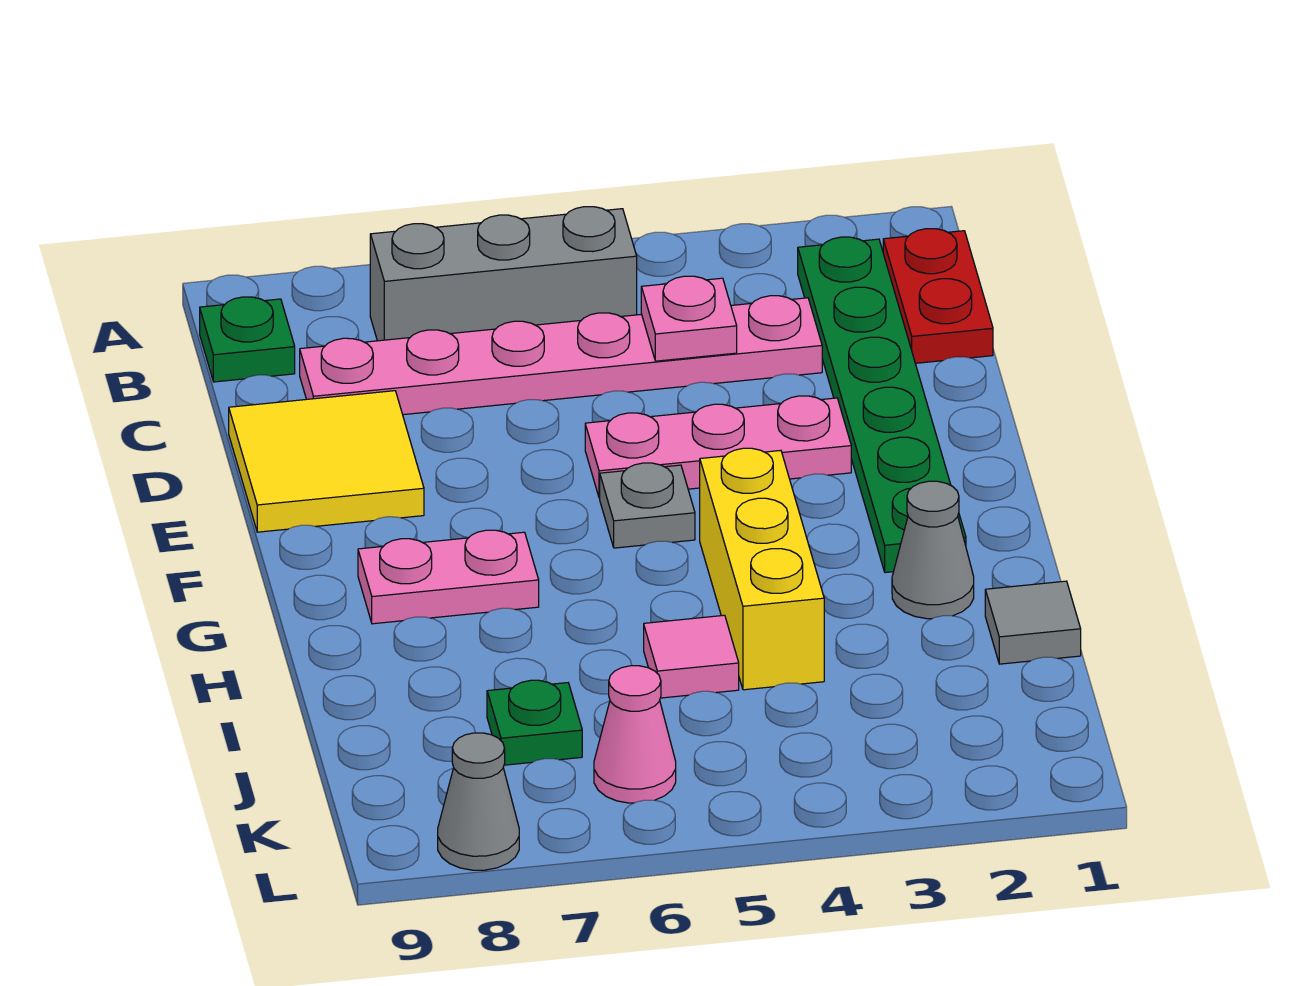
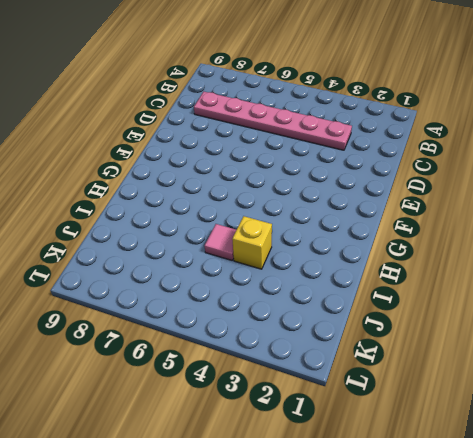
yellow 1x1 brick [232,216,272,269] -> yellow 1x3 brick [700,448,824,690]
none -> red 1x2 plate [883,229,993,363]
none -> green 1x6 plate [798,237,966,573]
none -> grey 1x3 brick [370,207,637,341]

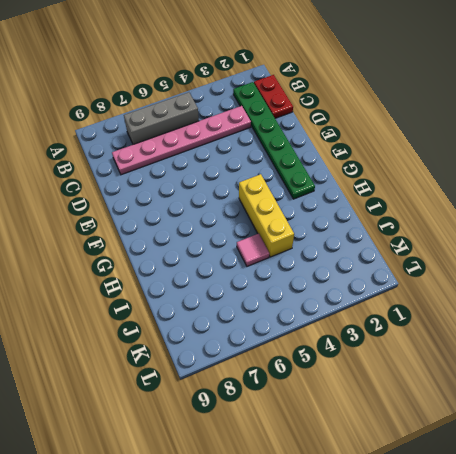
none -> green 1x1 plate [200,297,295,382]
none -> yellow 2x2 tile [229,391,424,532]
none -> pink 1x3 plate [585,396,851,498]

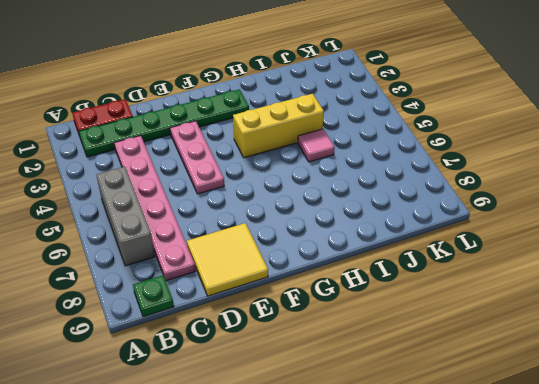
none -> grey 1x1 plate [600,463,695,548]
none -> pink 1x2 plate [358,530,539,624]
none -> grey 1x1 cone [892,481,974,619]

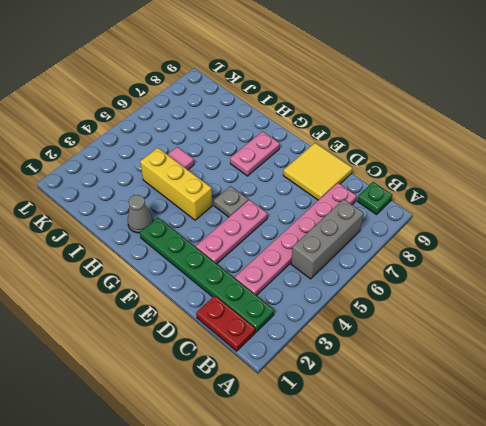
none -> grey 1x1 tile [985,581,1081,664]
none -> green 1x1 plate [487,680,582,765]
none -> pink 1x1 cone [594,666,676,803]

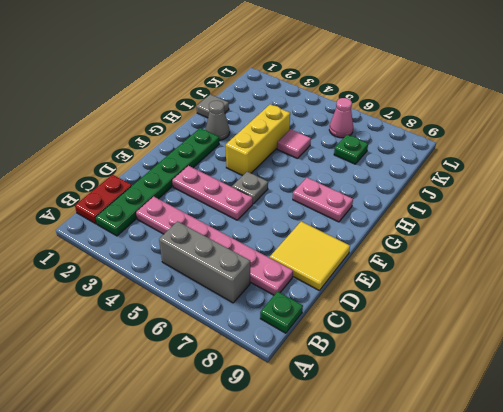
none -> grey 1x1 cone [438,733,519,870]
none -> pink 1x1 plate [641,276,737,361]

